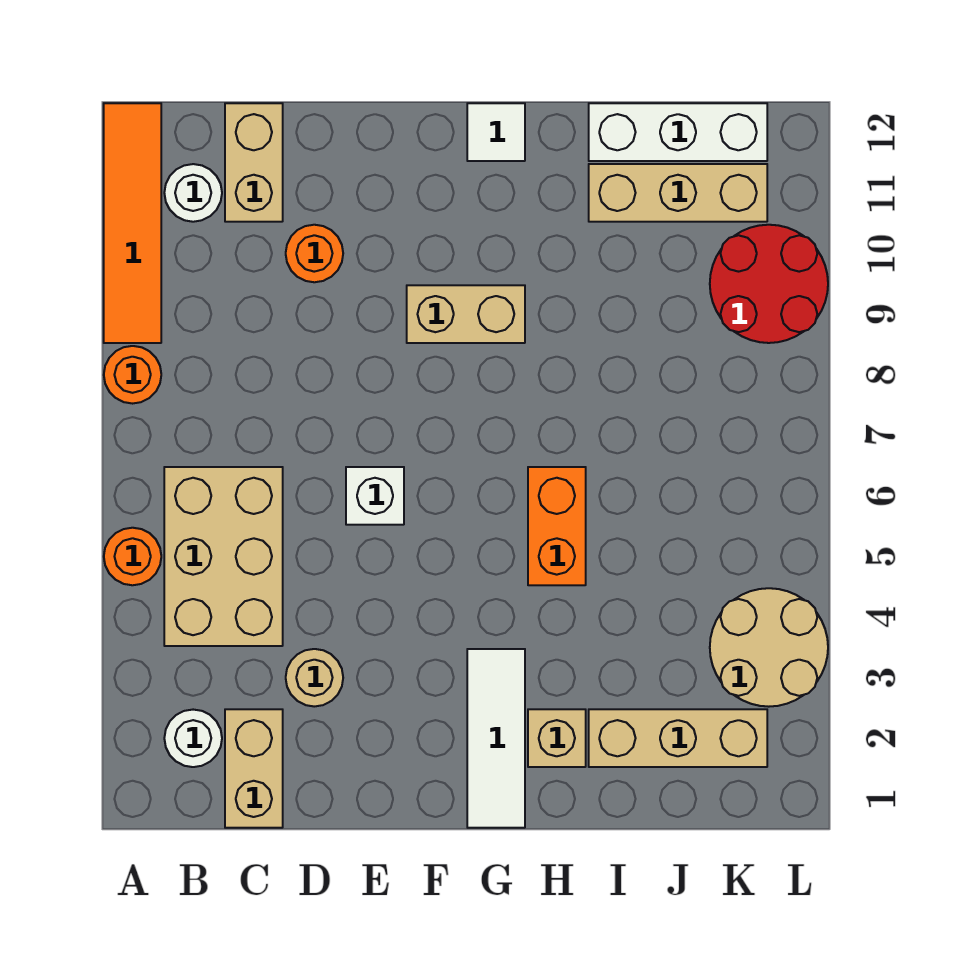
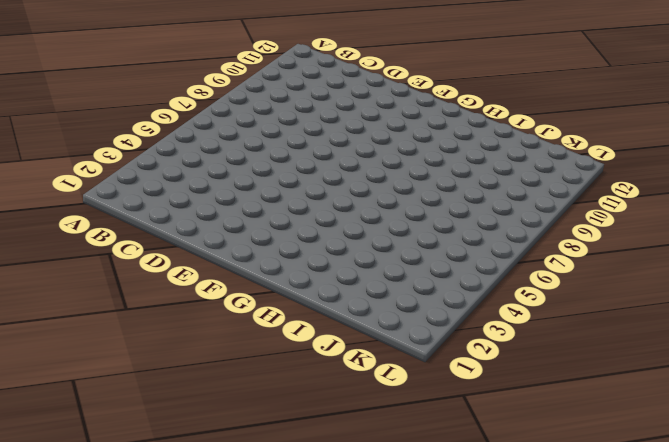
none -> orange 1x1 round brick [104,528,161,585]
none -> orange 1x1 round brick [104,346,161,404]
none -> orange 1x4 tile [104,103,161,343]

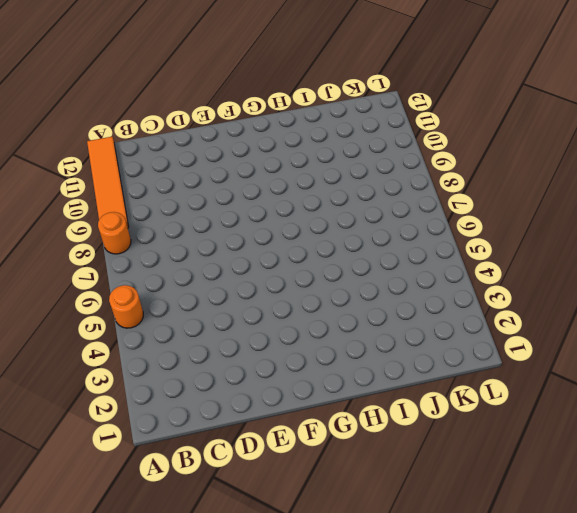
none -> white 1x1 round brick [164,710,222,767]
none -> tan 2x3 brick [164,467,283,646]
none -> white 1x1 round brick [164,164,222,222]

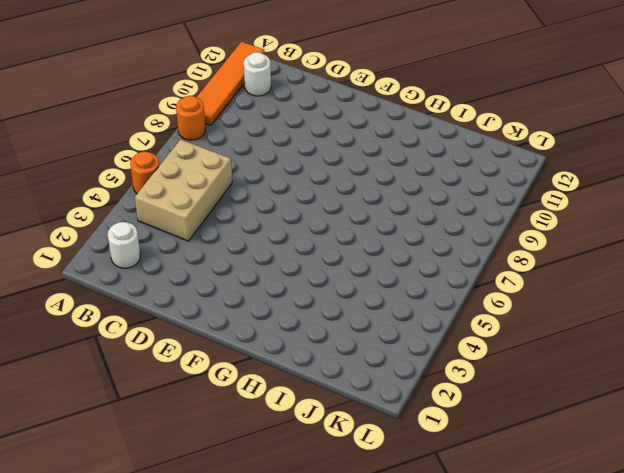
none -> tan 1x2 brick [225,709,283,828]
none -> tan 1x2 brick [225,103,283,222]
none -> tan 1x1 round brick [286,649,343,707]

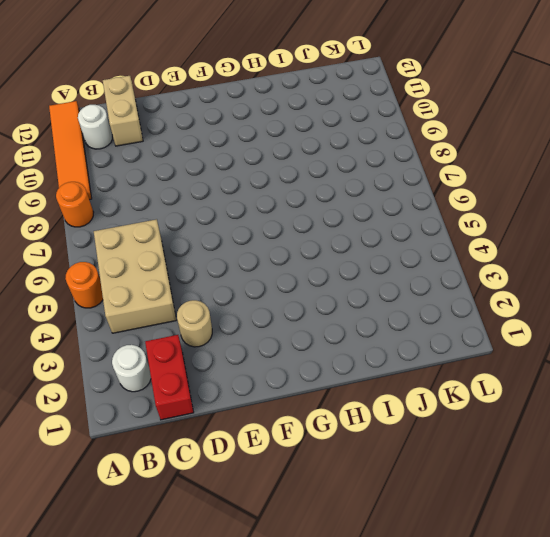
red 1x2 brick [145,335,194,420] -> tan 1x2 brick [225,709,283,828]
none -> orange 1x1 round brick [286,225,343,282]
none -> white 1x1 brick [346,467,404,525]
none -> tan 1x2 brick [407,285,525,343]

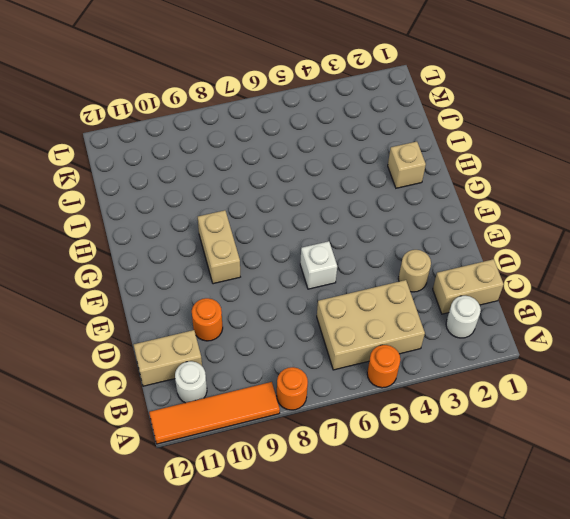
none -> white 1x3 tile [467,649,525,828]
none -> white 1x1 tile [467,103,525,161]
none -> orange 1x2 brick [528,467,586,585]

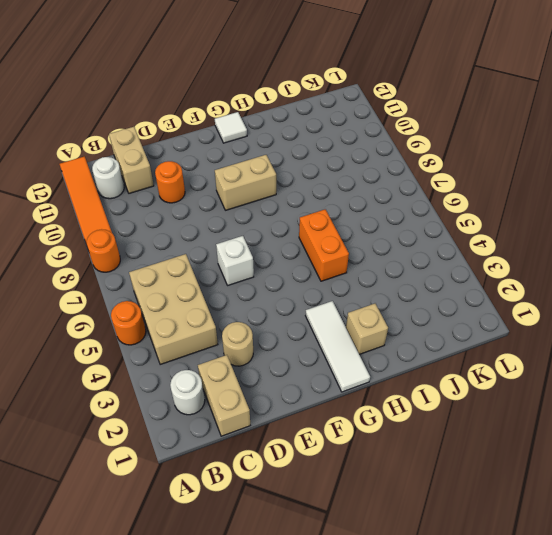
none -> tan 1x3 brick [589,709,767,767]
none -> tan 1x3 brick [589,164,767,222]
none -> white 1x3 brick [589,103,767,161]

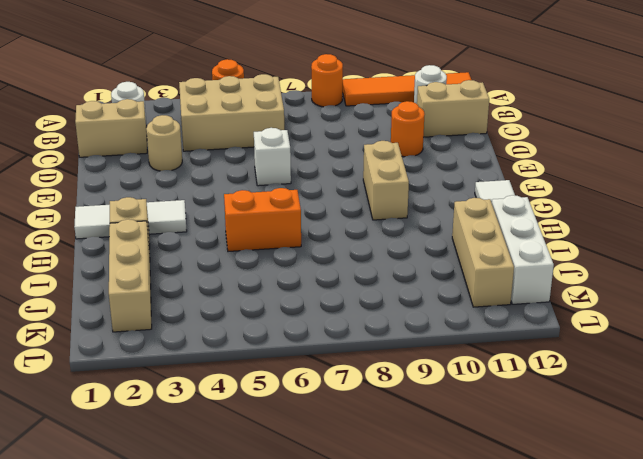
none -> tan 2x2 round brick [710,588,828,707]
none -> red 2x2 round brick [710,225,828,343]

